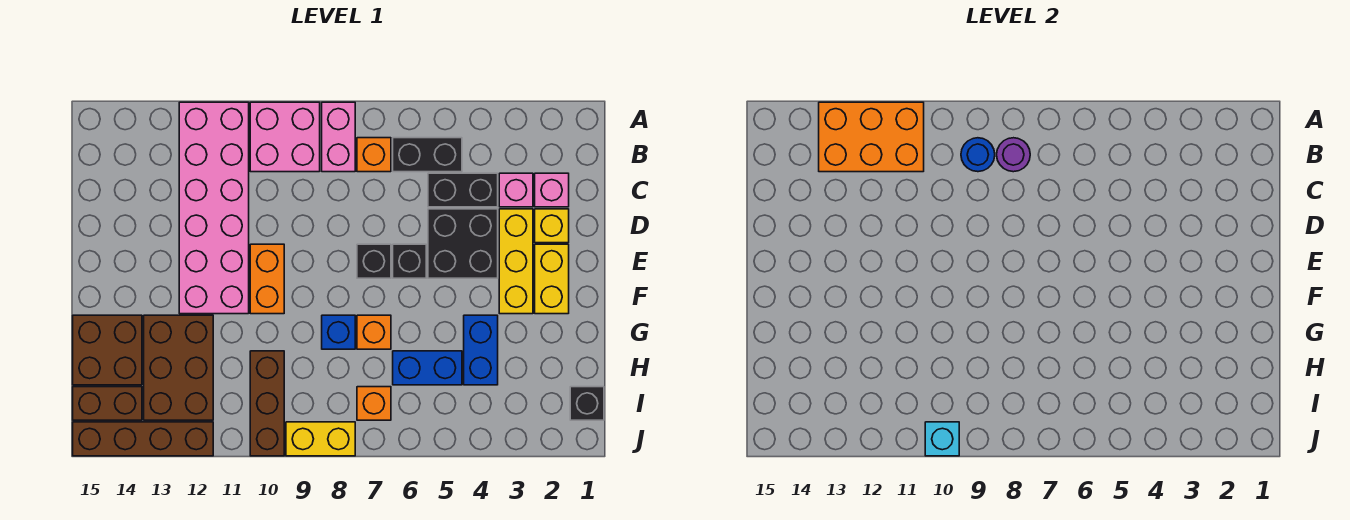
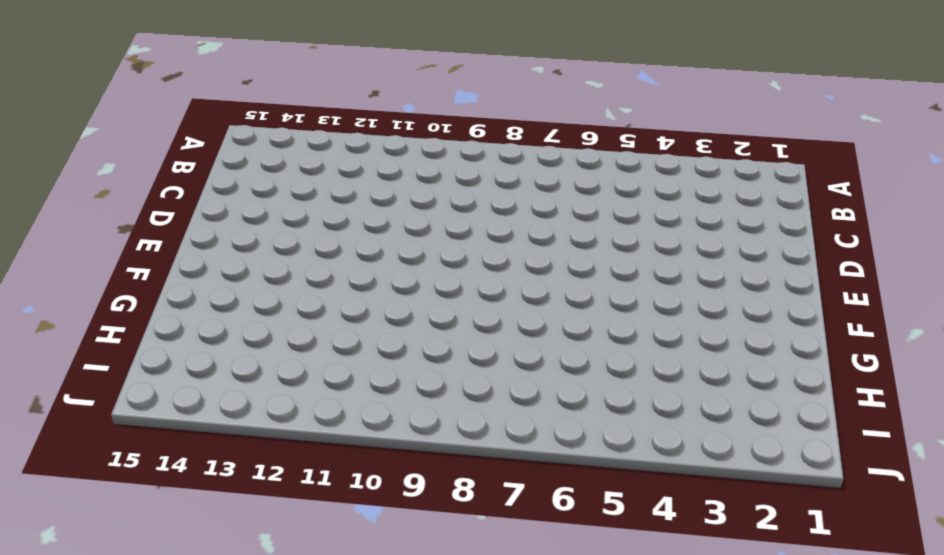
none -> pink 1x2 brick [322,102,355,172]
none -> pink 2x2 brick [250,102,320,172]
none -> pink 2x6 brick [179,102,249,314]
none -> black 1x2 brick [393,138,462,172]

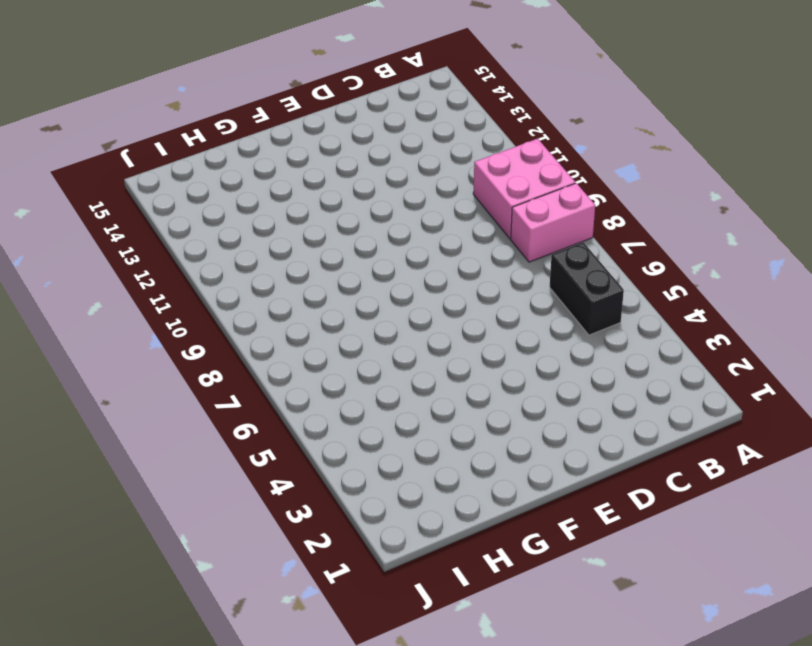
none -> pink 2x6 brick [179,102,249,314]
none -> orange 1x1 brick [357,138,391,172]
none -> pink 1x1 brick [535,173,569,207]
none -> pink 1x1 brick [499,173,533,207]

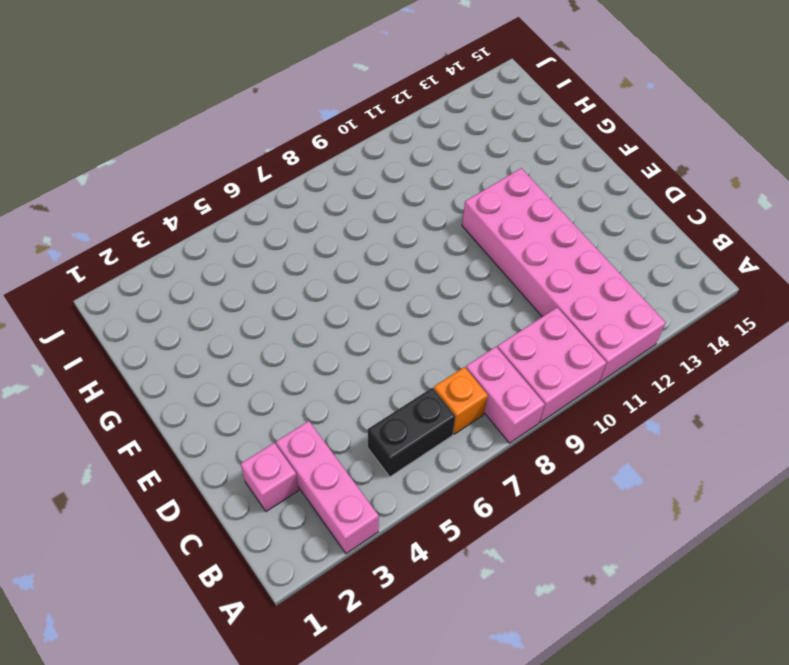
pink 1x3 brick [276,421,379,554] -> pink 1x1 brick [499,173,533,207]
none -> black 1x2 brick [428,173,498,207]
none -> yellow 1x1 brick [535,209,569,243]
none -> yellow 1x3 brick [499,209,533,314]
none -> black 2x2 brick [428,209,498,278]

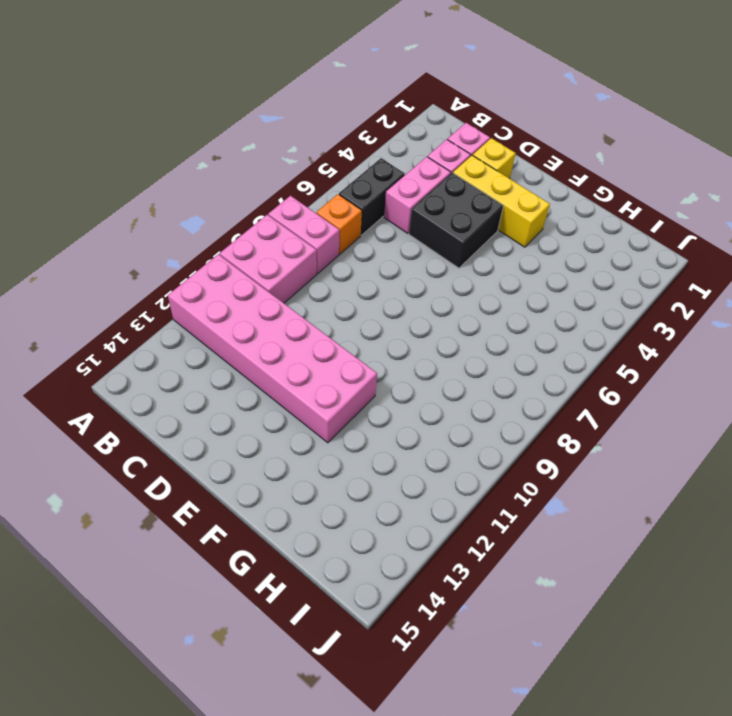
pink 1x2 brick [384,157,451,233] -> black 1x2 brick [428,173,498,207]
none -> yellow 1x2 brick [535,244,569,314]
none -> black 1x1 brick [393,244,426,278]
none -> black 1x1 brick [357,244,391,278]
none -> orange 1x2 brick [250,244,284,314]

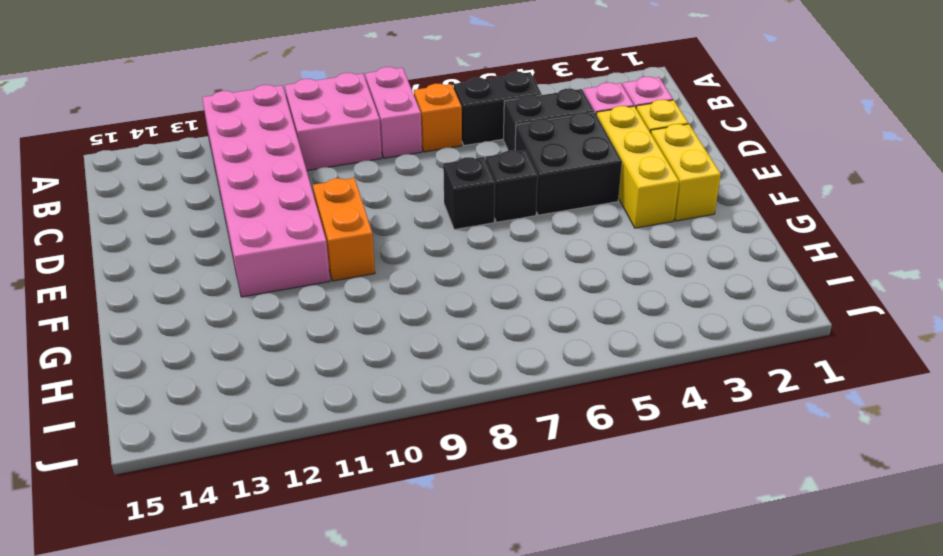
none -> blue 1x2 brick [464,315,498,385]
none -> orange 1x1 brick [357,315,391,349]
none -> blue 1x1 brick [322,315,355,349]
none -> brown 2x3 brick [144,315,213,420]

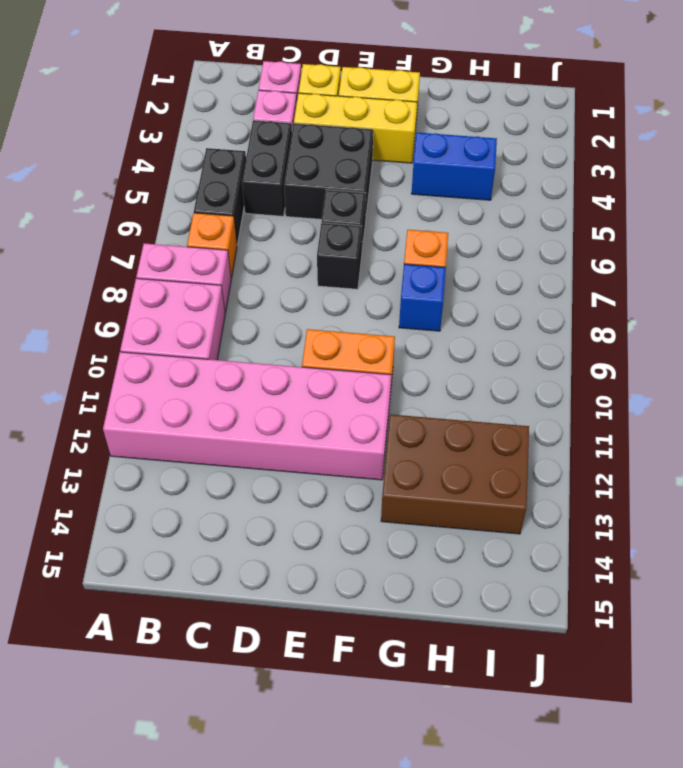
none -> brown 2x2 brick [73,315,142,385]
none -> blue 1x2 brick [393,351,462,385]
none -> brown 1x3 brick [250,351,284,456]
none -> black 1x1 brick [570,387,604,420]

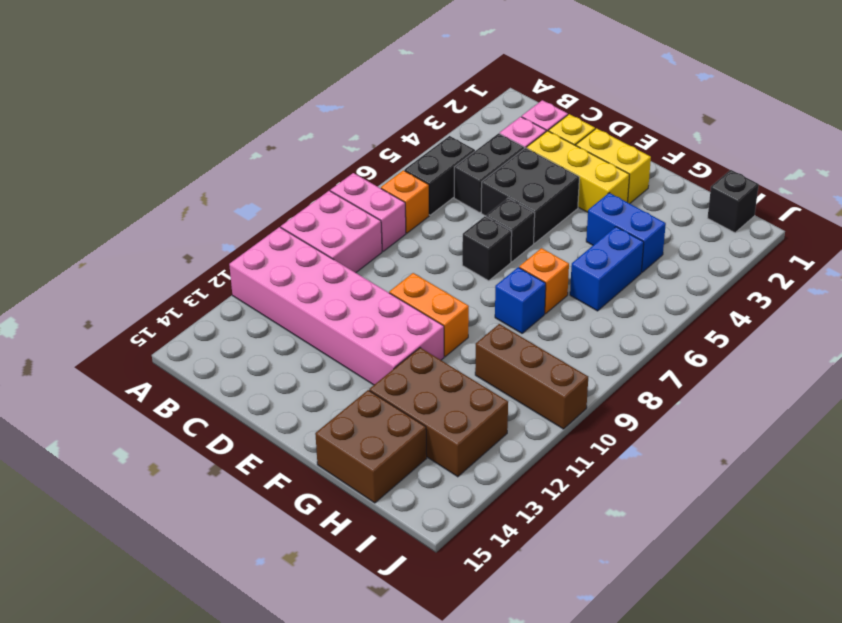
none -> orange 1x1 brick [357,387,391,420]
none -> brown 1x2 brick [73,387,142,420]
none -> yellow 1x2 brick [286,422,355,456]
none -> brown 1x4 brick [73,422,213,456]

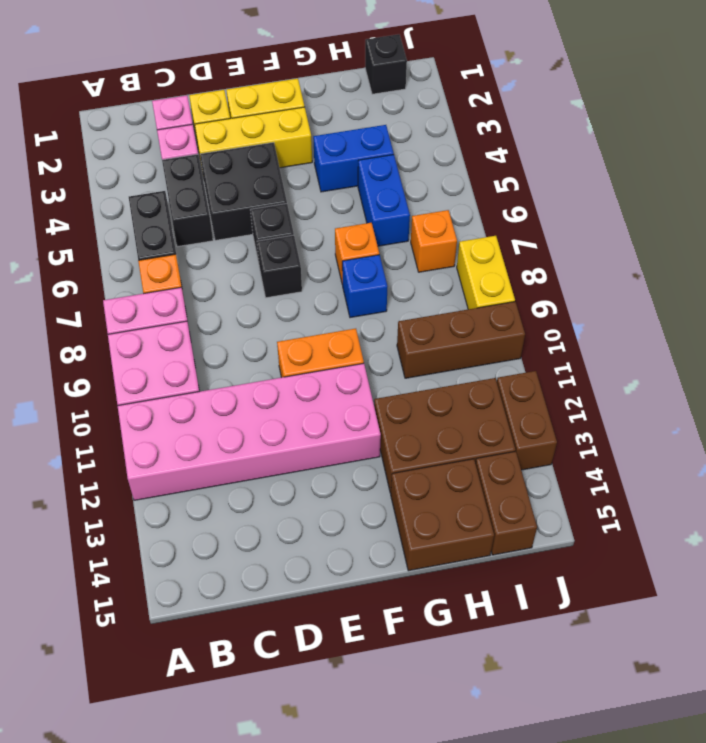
brown 1x2 brick [497,371,557,470] -> brown 1x4 brick [73,422,213,456]
none -> orange 2x3 brick [819,102,924,172]
none -> purple 1x1 round brick [997,138,1030,172]
none -> blue 1x1 round brick [961,138,995,172]
none -> cyan 1x1 brick [925,422,959,456]

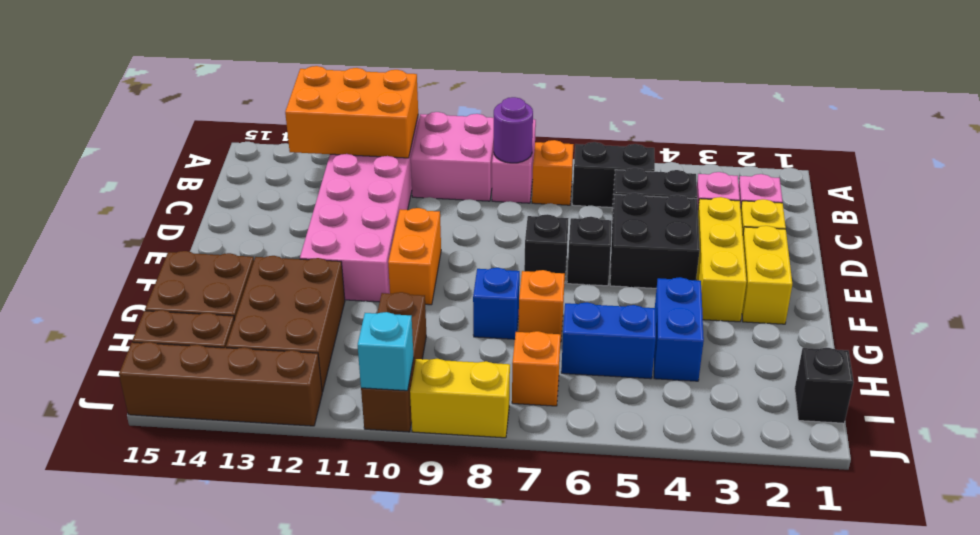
none -> blue 1x1 round brick [961,138,995,172]

